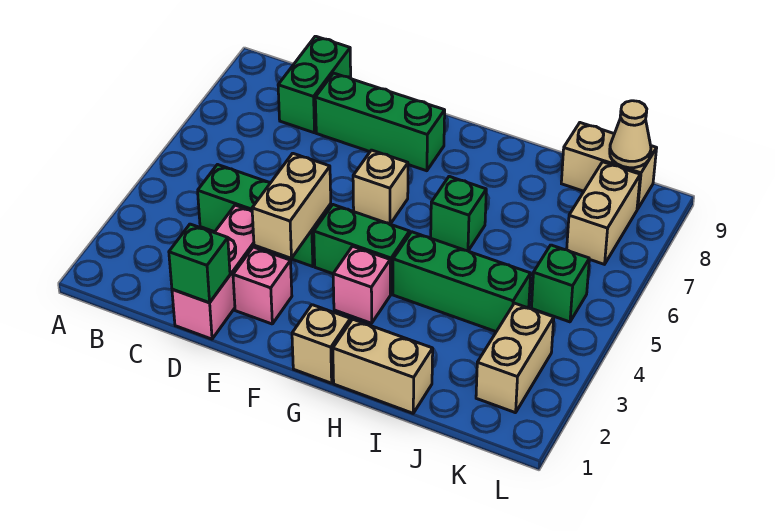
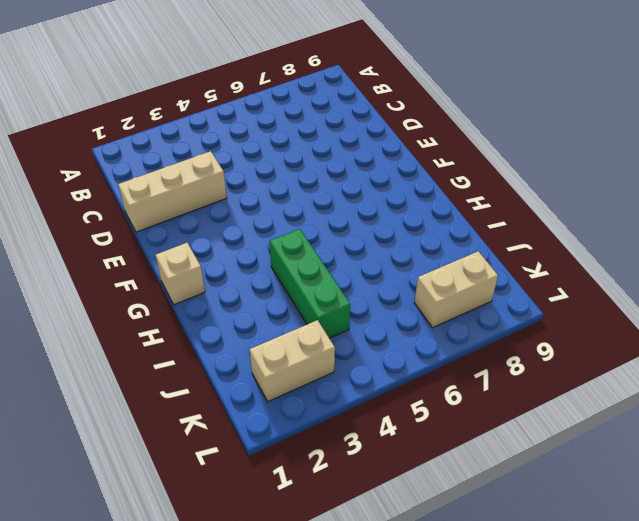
tan 1x3 brick [118,151,227,232] -> pink 1x3 brick [172,205,273,339]
none -> green 1x3 brick [198,165,331,267]
none -> green 1x2 brick [278,36,351,133]
none -> green 1x3 brick [315,73,445,171]

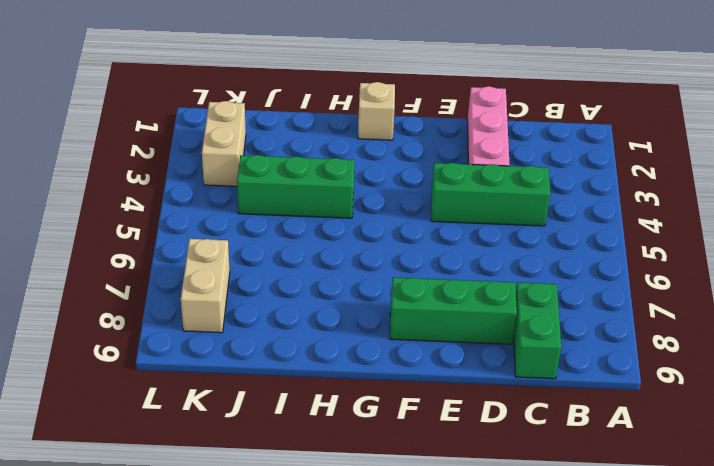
none -> pink 1x1 brick [233,247,292,324]
none -> green 1x2 brick [314,205,410,294]
none -> tan 1x1 brick [353,150,408,224]

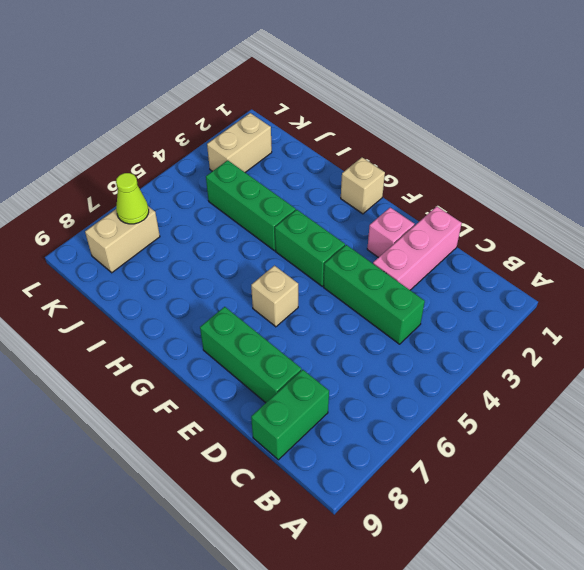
lime 1x1 cone [116,173,149,224] -> none
none -> pink 1x1 brick [333,246,390,323]
none -> tan 1x2 brick [333,319,433,413]
none -> green 1x1 brick [431,176,486,251]

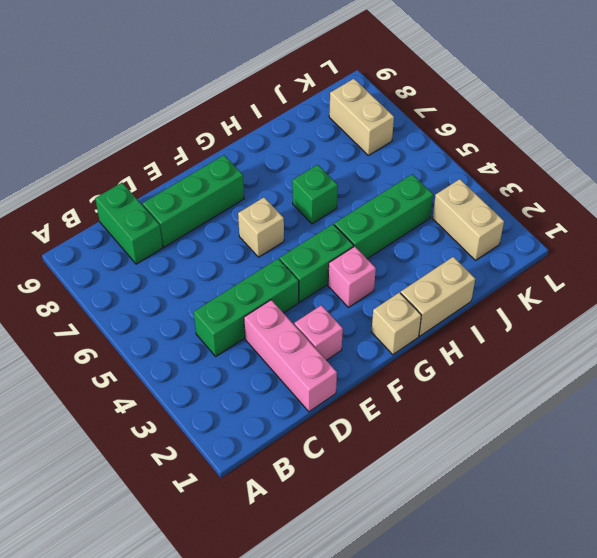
none -> tan 1x2 brick [561,123,657,209]
none -> green 1x1 brick [531,245,589,322]
none -> green 1x1 brick [169,224,230,303]

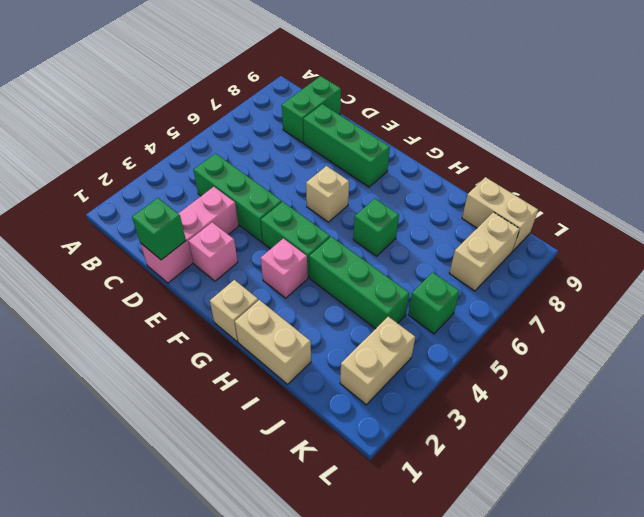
none -> tan 1x2 brick [252,153,331,258]
none -> tan 1x1 cone [610,101,651,168]

